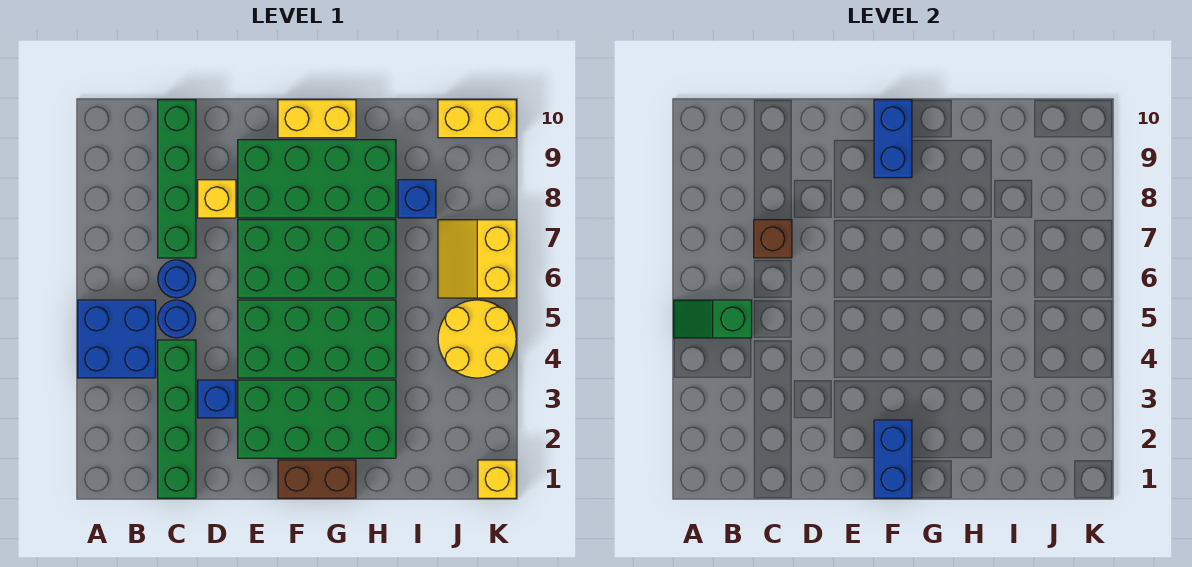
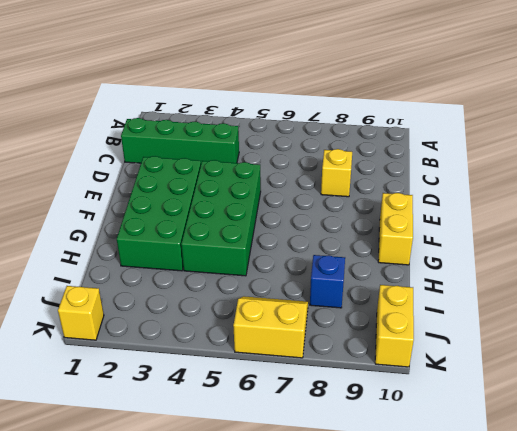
none -> blue 2x2 brick [78,300,156,378]
none -> blue 1x1 round brick [158,300,196,338]
none -> blue 1x1 round brick [158,260,196,298]

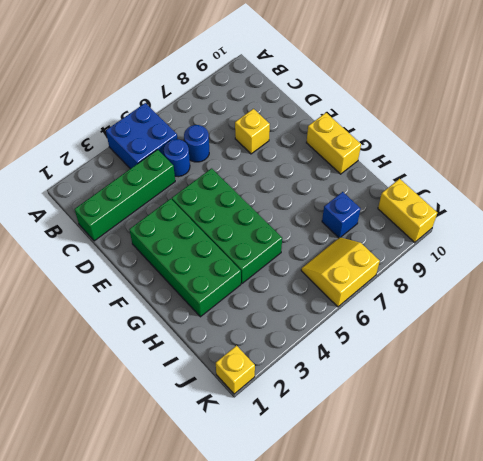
none -> green 1x4 brick [158,100,196,258]
none -> blue 1x1 brick [198,380,236,418]
none -> green 2x4 brick [238,220,396,298]

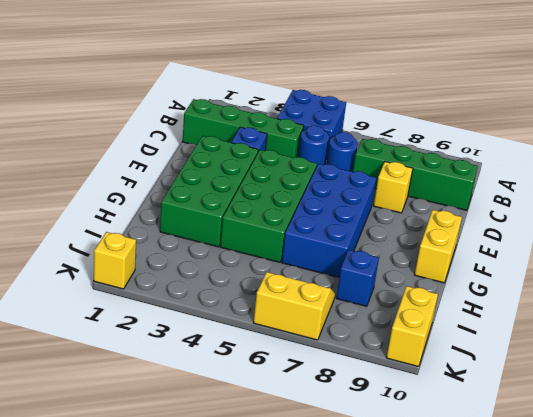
blue 2x4 brick [282,164,376,277] -> green 2x4 brick [238,220,396,298]
none -> green 2x4 brick [238,140,396,218]
none -> brown 1x2 brick [278,460,356,498]
none -> yellow 2x2 round brick [438,300,516,378]

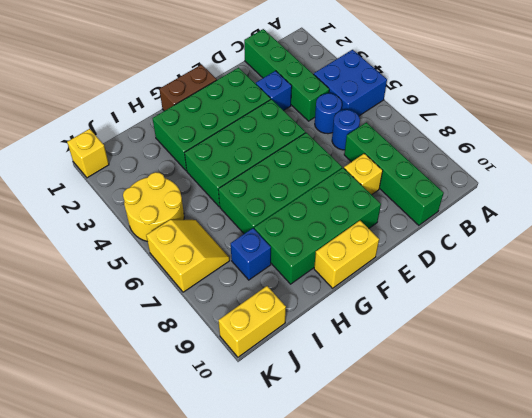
none -> green 1x2 slope [674,300,752,338]
none -> brown 1x1 brick [754,220,792,258]
none -> blue 1x2 brick [874,420,912,498]

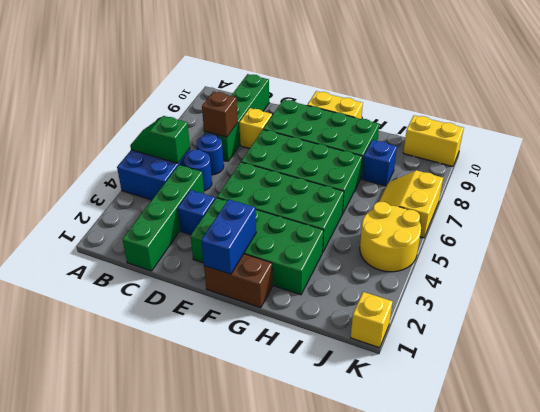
none -> blue 1x2 brick [874,100,912,178]

